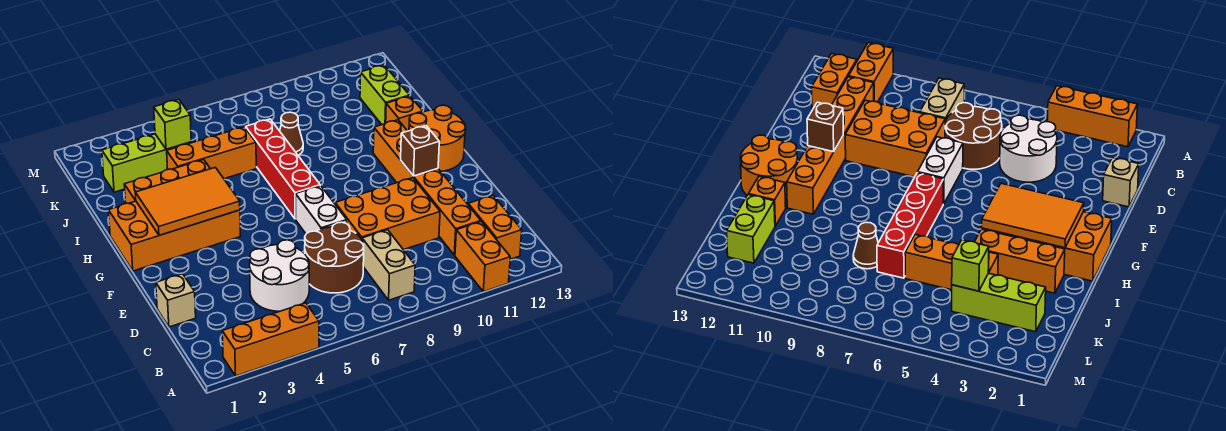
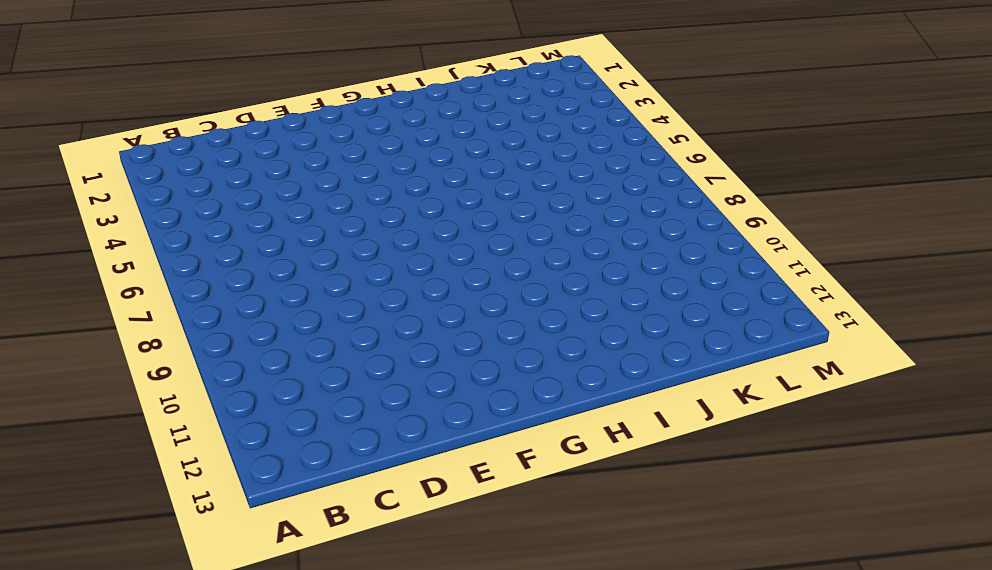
none -> orange 1x3 brick [222,303,319,376]
none -> orange 1x2 brick [455,221,510,292]
none -> tan 1x2 brick [362,230,415,300]

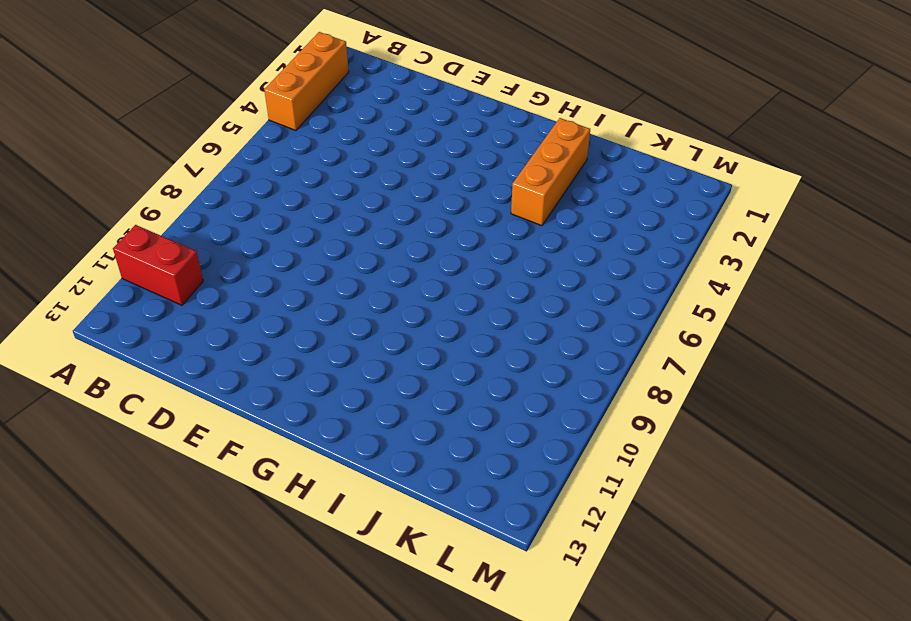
red 1x2 brick [113,225,203,305] -> orange 1x2 brick [455,221,510,292]
none -> tan 1x2 brick [362,230,415,300]
none -> orange 1x2 brick [468,195,522,259]
none -> white 2x2 round brick [250,240,309,311]

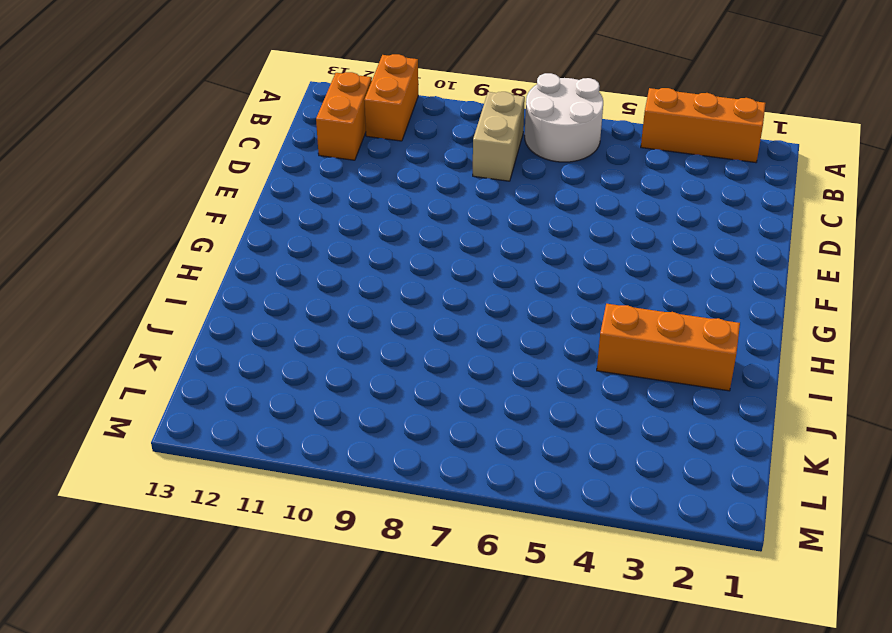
white 2x2 round brick [525,73,603,162] -> white 2x2 round brick moved to [250,240,309,311]
none -> brown 2x2 round brick [305,222,364,293]
none -> orange 1x6 brick [373,120,481,255]
none -> tan 1x1 brick [156,274,196,327]

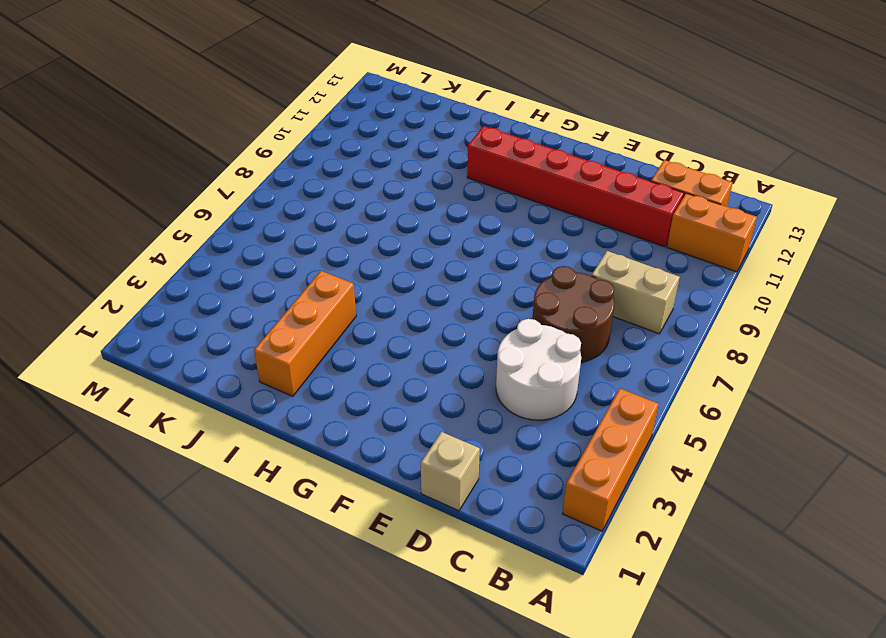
red 1x6 brick [467,126,684,247] -> orange 1x6 brick [373,120,481,255]
none -> orange 2x3 brick [335,178,440,250]
none -> white 1x2 brick [296,186,347,234]
none -> orange 2x4 brick [108,201,240,271]

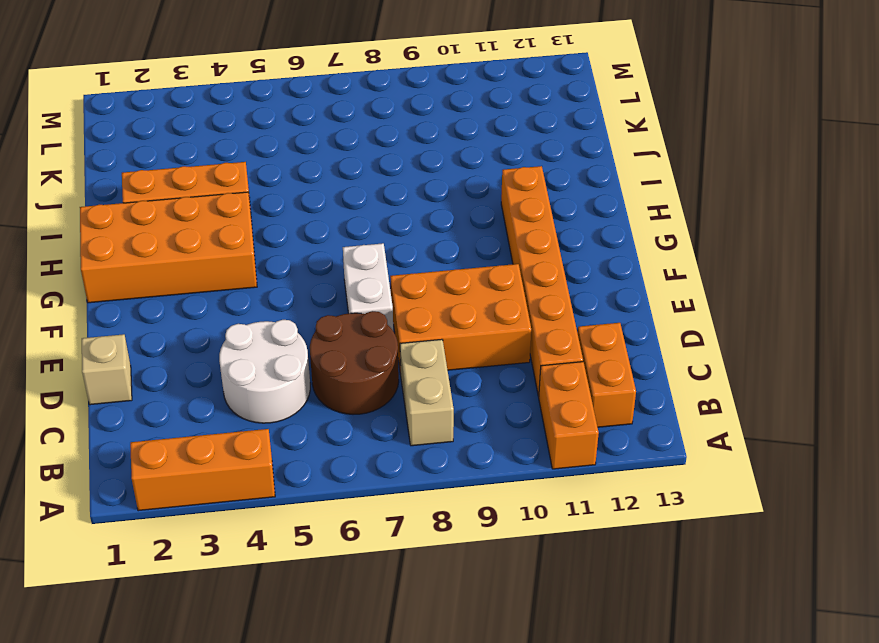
none -> red 1x4 brick [246,119,320,219]
none -> orange 2x2 round brick [409,105,466,171]
none -> orange 1x1 brick [386,96,423,131]

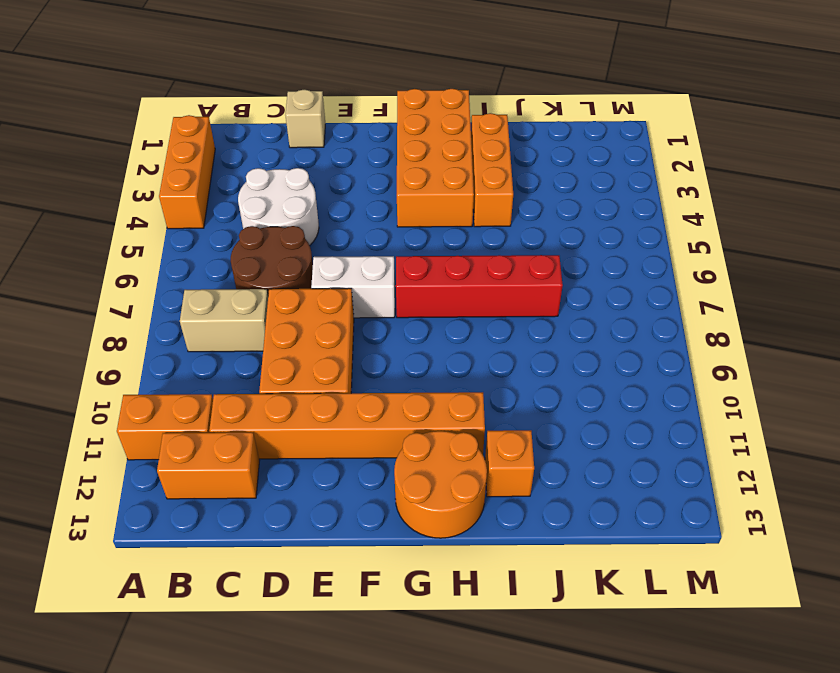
none -> orange 1x3 brick [167,127,256,179]
none -> brown 1x1 cone [280,112,303,155]
none -> lime 1x2 brick [360,65,410,125]

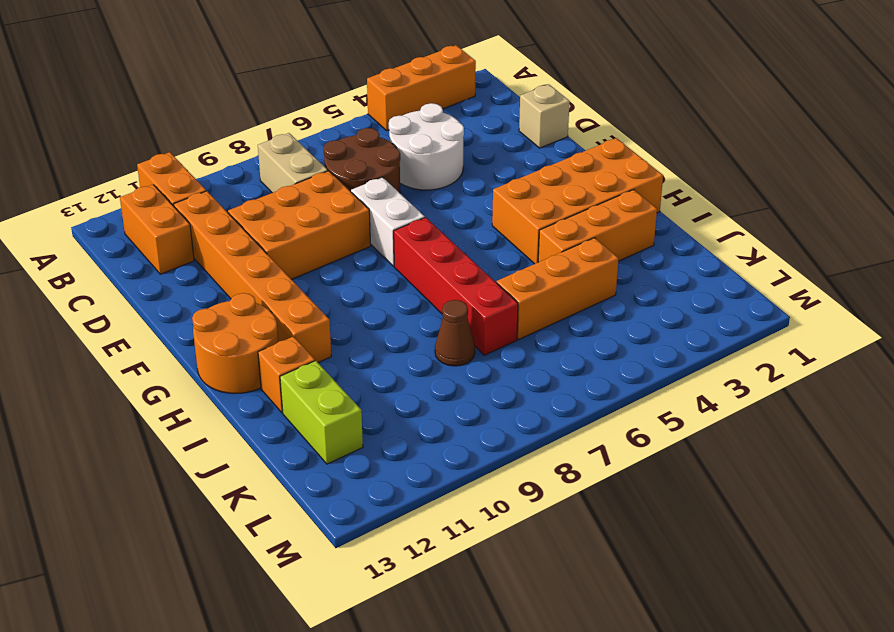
none -> lime 1x3 brick [102,134,191,192]
none -> brown 1x1 brick [401,126,439,176]
none -> orange 2x3 tile [135,167,240,235]

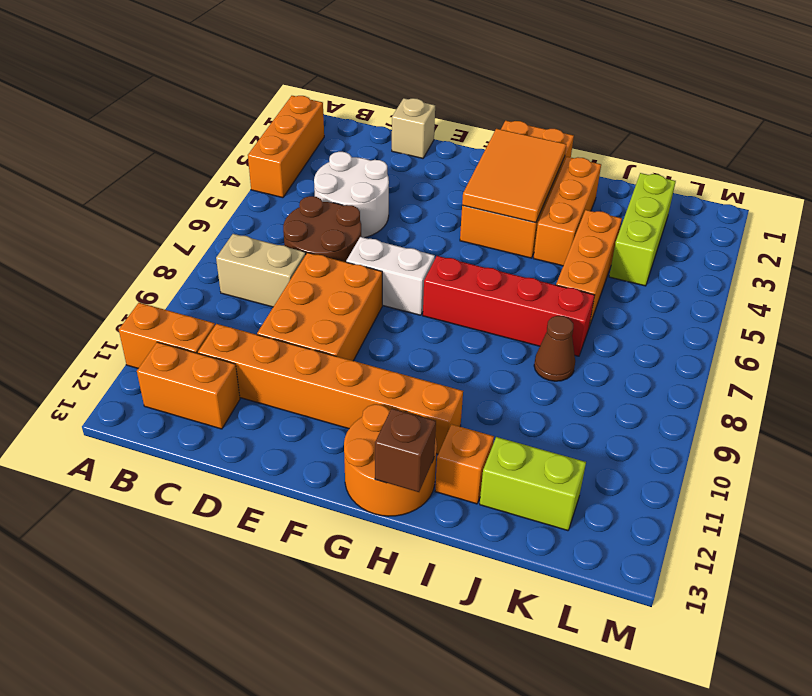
brown 1x1 brick [375,408,436,492] -> brown 1x1 brick moved to [401,126,439,176]
none -> lime 1x1 brick [154,100,191,149]

